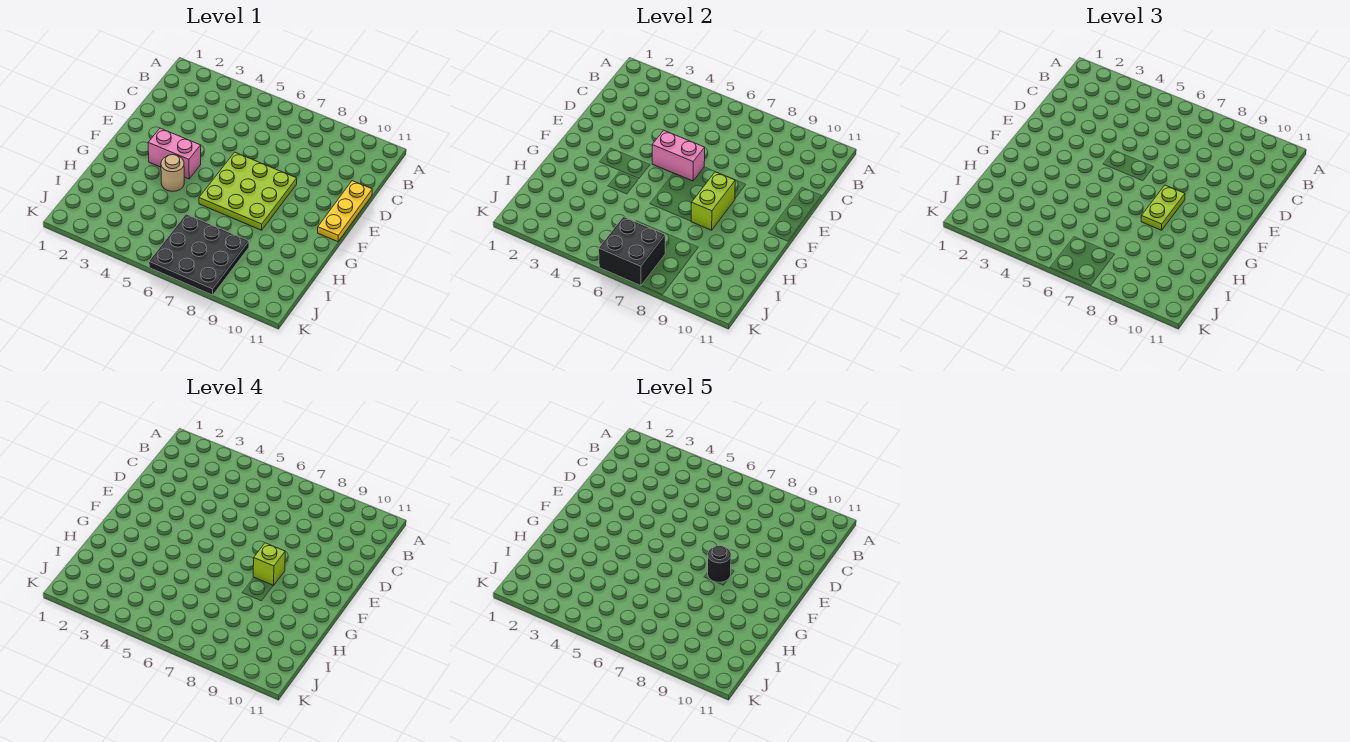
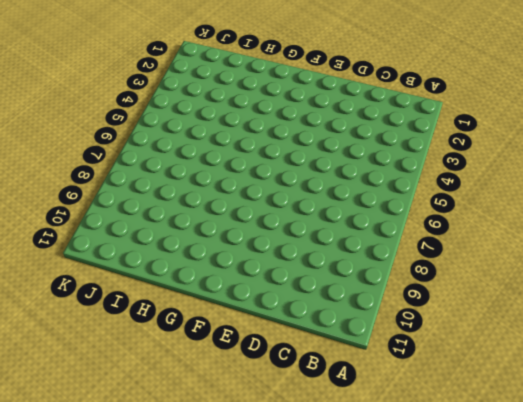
none -> yellow 1x3 plate [318,181,372,242]
none -> lime 3x3 plate [199,152,297,230]

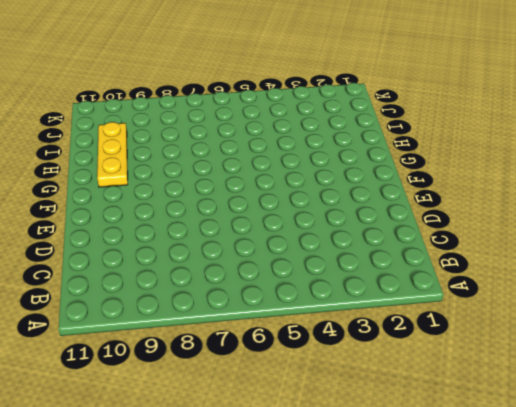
yellow 1x3 plate [97,122,128,187] -> yellow 1x3 plate moved to [318,181,372,242]
none -> lime 3x3 plate [199,152,297,230]
none -> pink 1x2 brick [148,128,201,179]

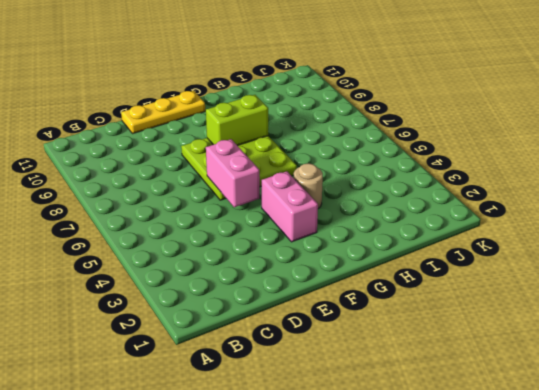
none -> black 3x3 plate [149,214,249,295]
none -> black 2x2 brick [599,217,665,286]

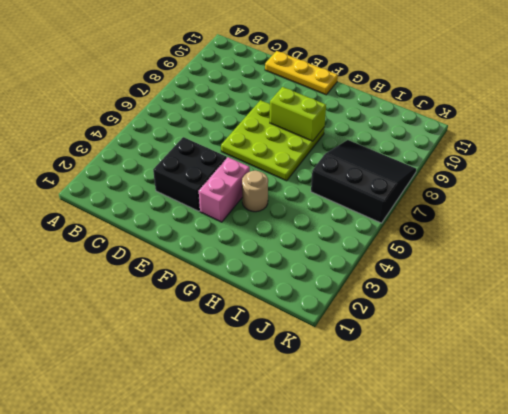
black 2x2 brick [153,137,227,211] -> black 2x2 brick moved to [599,217,665,286]
black 3x3 slope [311,140,416,223] -> black 3x3 plate [149,214,249,295]
none -> pink 1x2 brick [652,130,705,181]
none -> lime 1x2 plate [1141,185,1185,230]

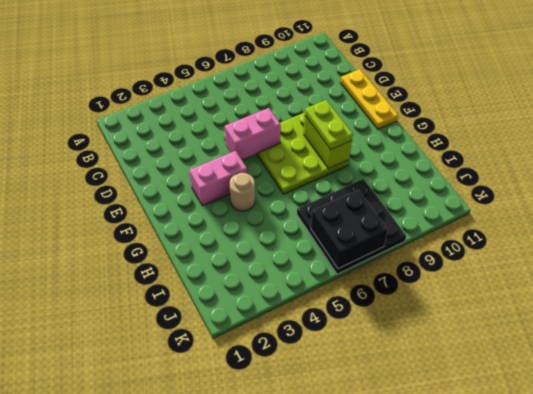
none -> lime 1x1 brick [253,543,285,585]
none -> black 1x1 round brick [708,546,731,583]

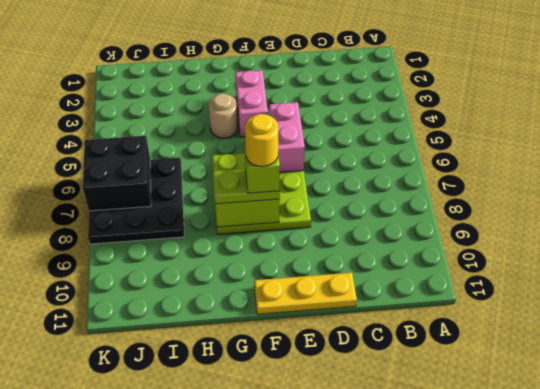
yellow 1x1 round brick [245,114,278,167] -> black 1x1 round brick [708,546,731,583]

